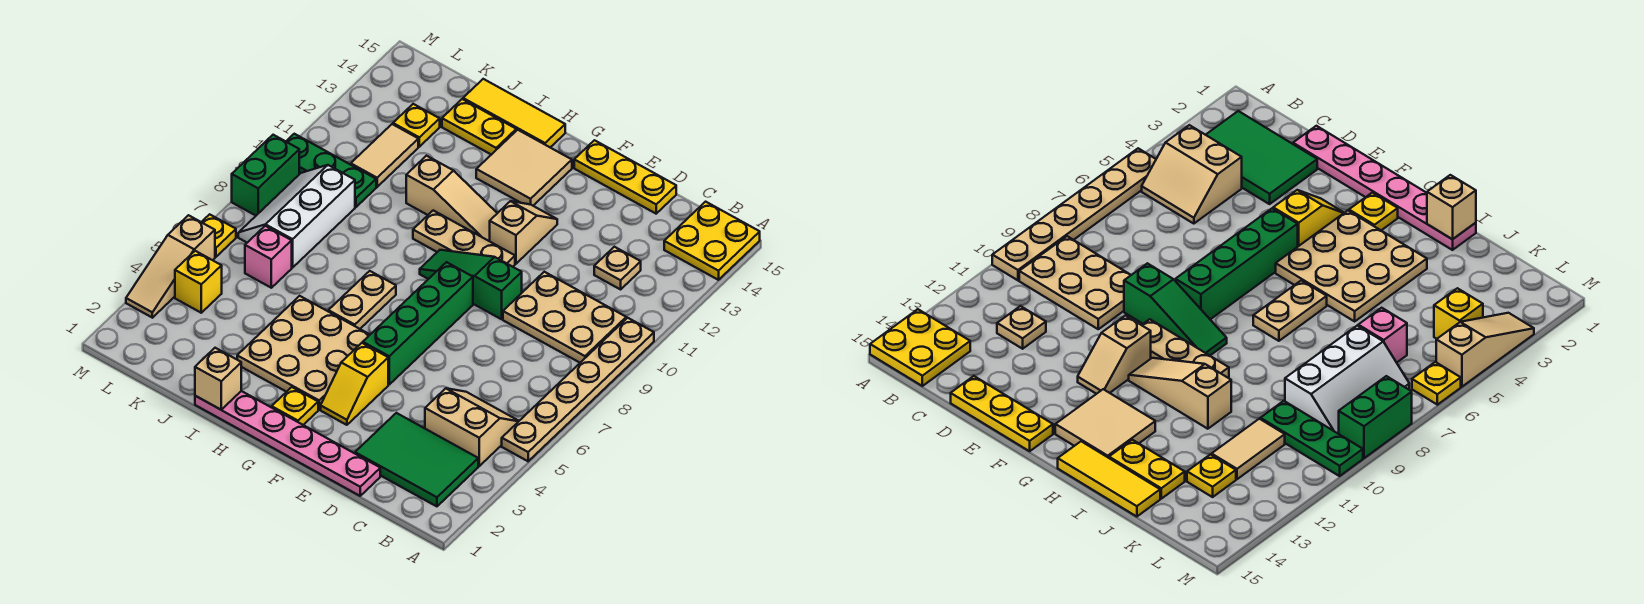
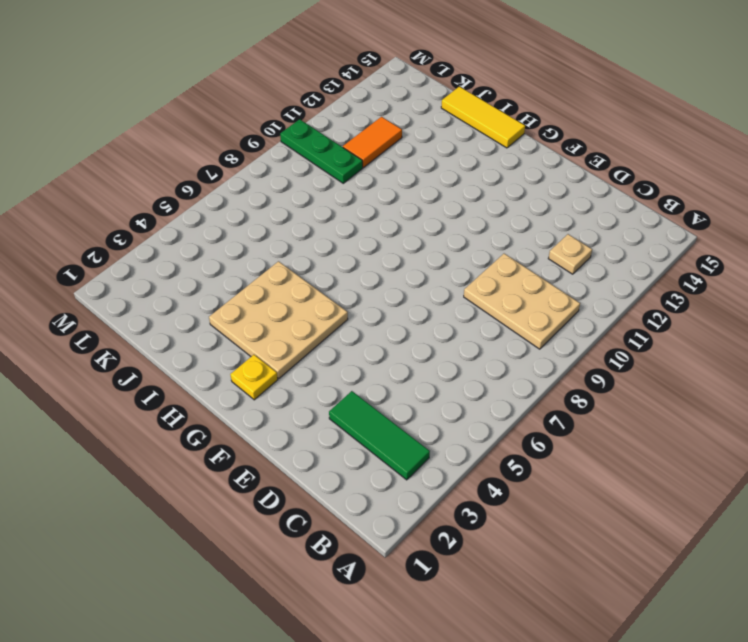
green 1x3 tile [329,391,430,480] -> green 2x3 tile [355,413,478,506]
orange 1x2 tile [343,117,402,168] -> tan 1x2 tile [351,124,418,187]
none -> tan 1x6 plate [502,318,654,461]
none -> yellow 2x2 plate [664,202,760,280]
none -> tan 2x2 slope [425,388,519,466]
none -> pink 1x6 plate [195,391,380,496]

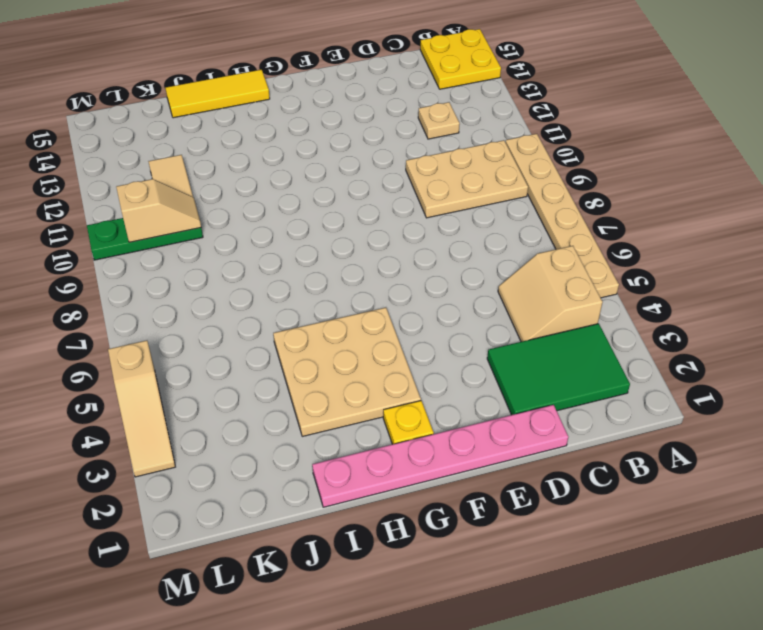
tan 2x2 slope [498,246,603,342] -> tan 2x2 slope turned to [425,388,519,466]
tan 1x2 slope [116,179,201,242] -> tan 1x2 slope turned to [490,201,557,264]
none -> yellow 1x3 plate [574,140,676,214]
none -> green 1x3 slope [420,250,522,319]
none -> yellow 1x2 slope [321,343,388,425]
none -> green 1x4 brick [363,262,473,384]

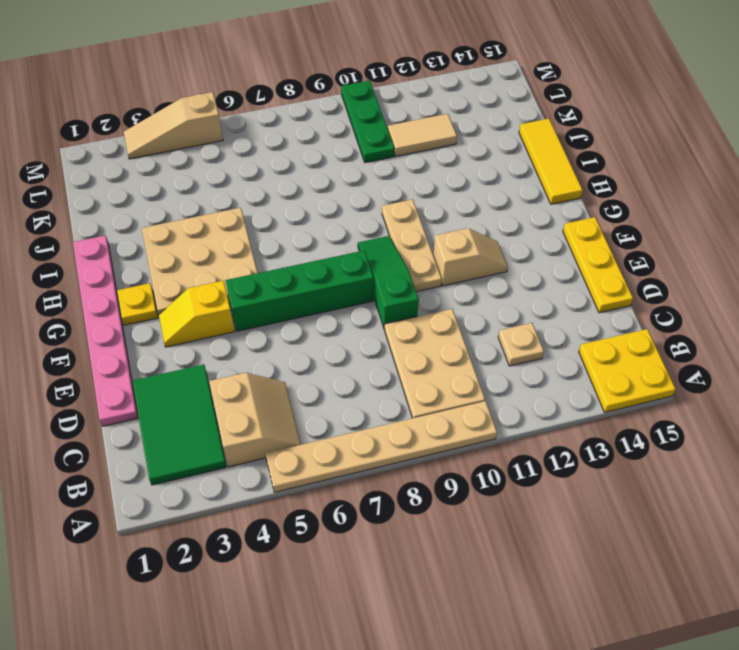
none -> tan 1x3 slope [406,156,497,241]
none -> tan 2x2 tile [476,130,572,205]
none -> tan 1x2 plate [328,271,396,329]
none -> yellow 1x2 plate [442,99,516,155]

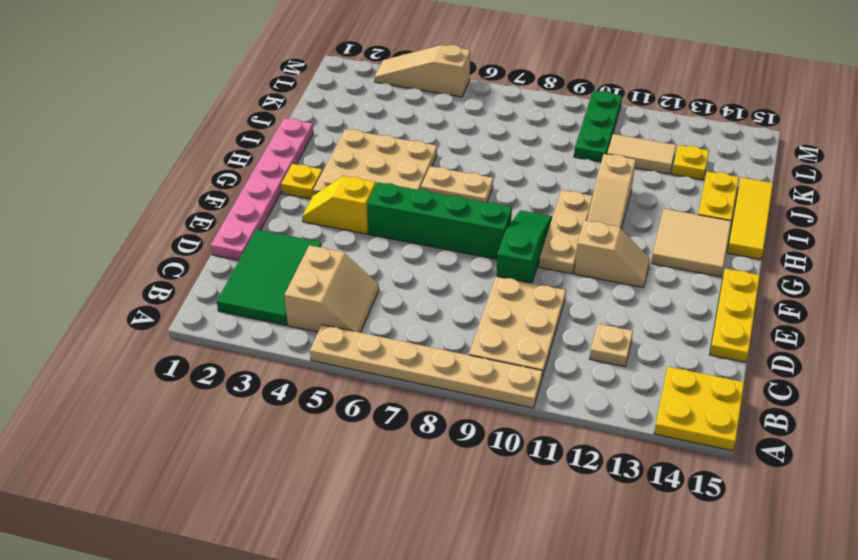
none -> pink 1x1 brick [245,226,292,288]
none -> white 2x3 slope [238,165,355,268]
none -> yellow 1x1 brick [175,251,222,313]
none -> yellow 1x1 plate [202,214,236,257]

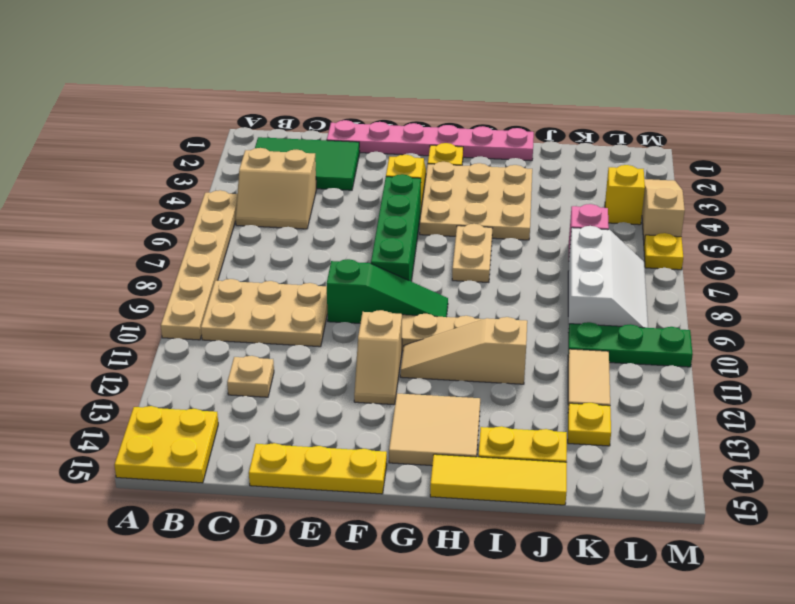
none -> green 1x2 brick [232,135,299,216]
none -> tan 1x1 brick [195,348,241,410]

